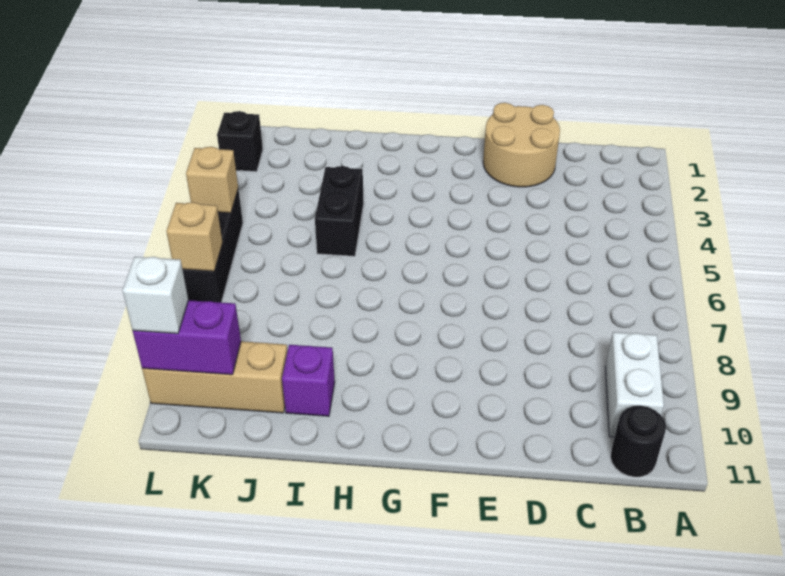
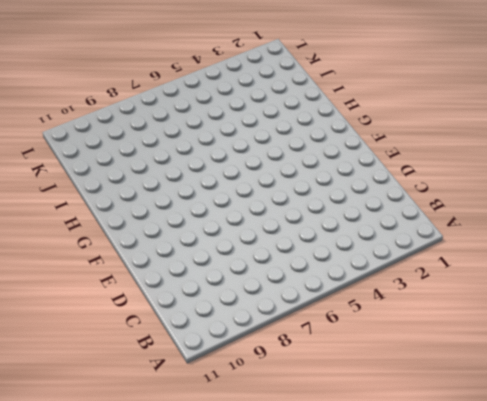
none -> white 1x2 brick [605,332,664,437]
none -> black 1x1 round brick [610,406,666,477]
none -> tan 2x2 round brick [483,103,560,187]

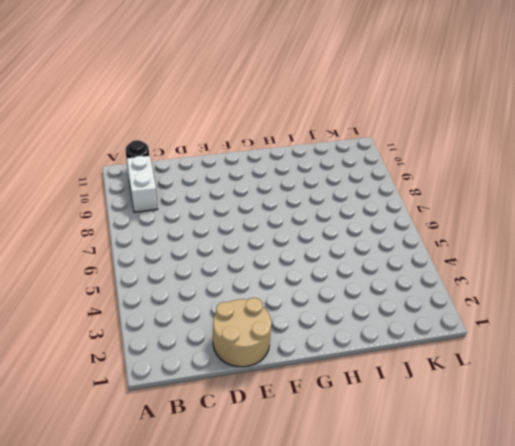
none -> black 1x2 brick [315,166,364,256]
none -> purple 1x1 brick [282,345,335,416]
none -> tan 1x3 brick [142,341,287,413]

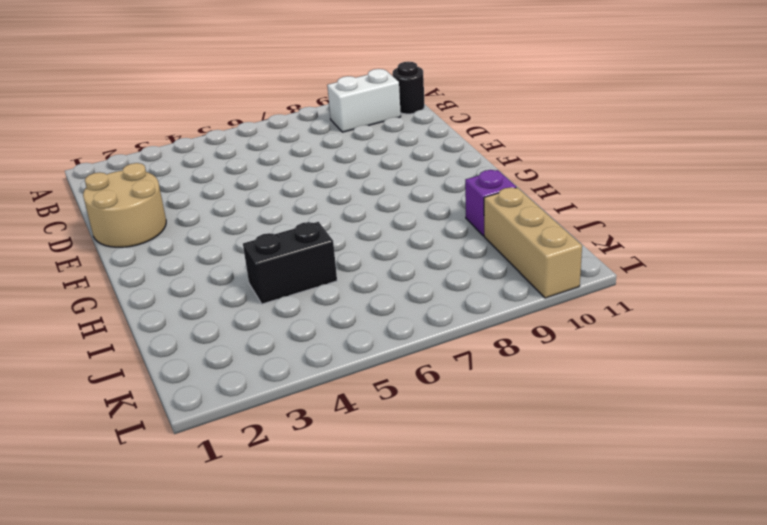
none -> black 1x1 brick [217,111,263,172]
none -> black 1x3 brick [183,189,243,302]
none -> purple 1x2 brick [133,300,241,375]

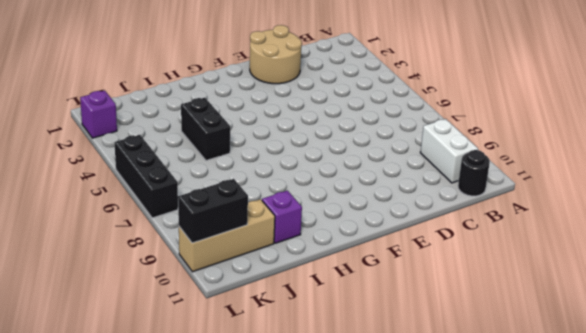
black 1x2 brick [178,179,248,243] -> purple 1x2 brick [133,300,241,375]
purple 1x1 brick [80,91,117,138] -> black 1x1 brick [217,111,263,172]
none -> tan 1x1 brick [186,147,238,213]
none -> tan 1x1 brick [166,202,223,271]
none -> white 1x1 brick [122,257,188,334]

